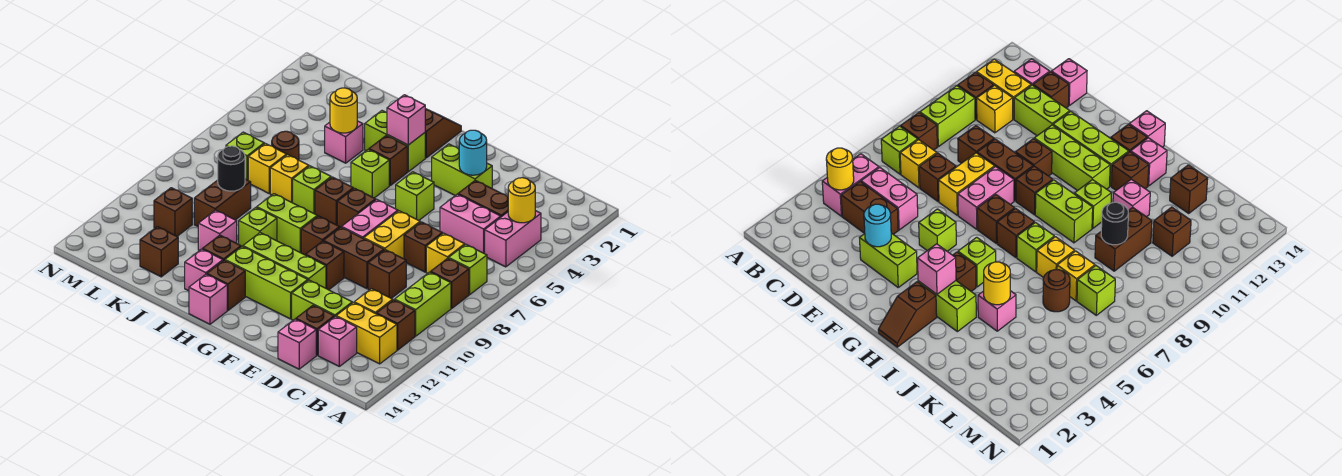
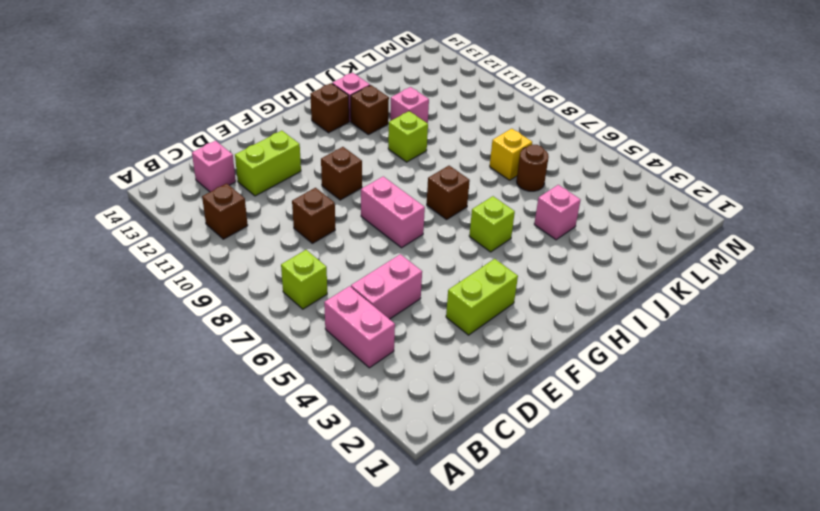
none -> brown 1x1 brick [431,258,469,308]
none -> lime 1x2 brick [395,272,451,336]
none -> yellow 1x2 brick [336,303,397,364]
none -> brown 1x2 brick [458,180,508,217]

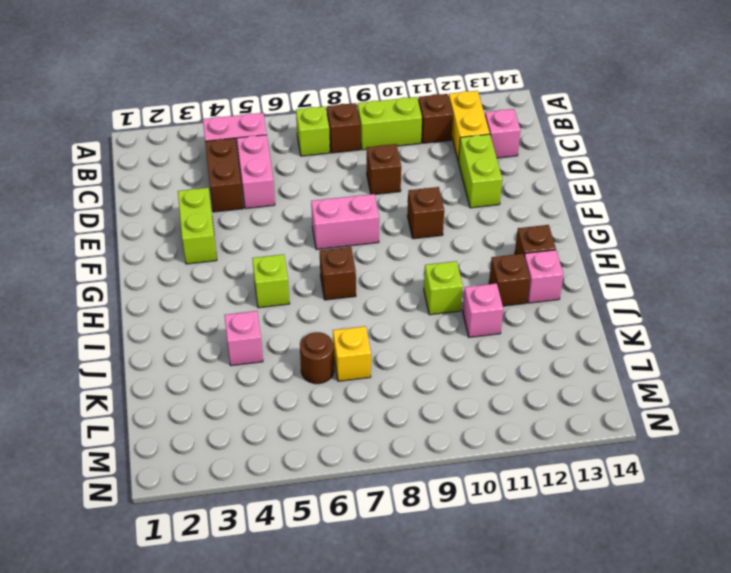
none -> yellow 1x1 brick [426,233,465,273]
none -> yellow 1x1 brick [354,289,393,314]
none -> brown 1x1 brick [404,222,442,272]
none -> brown 1x1 brick [296,305,334,355]

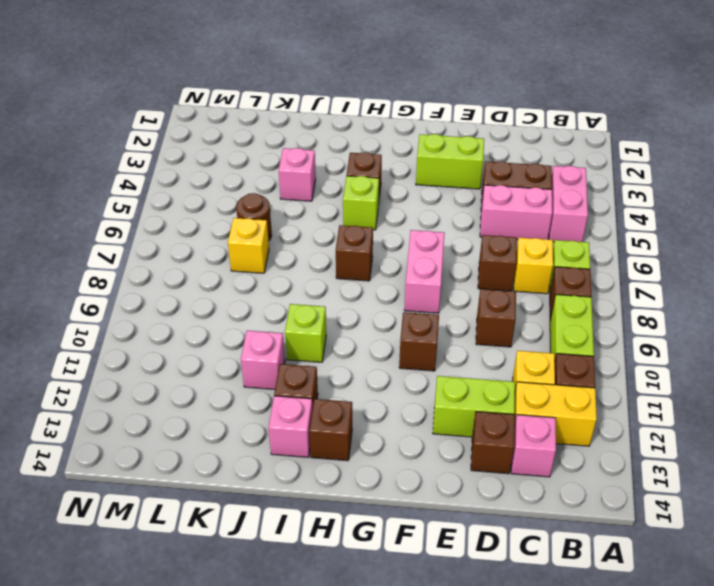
none -> pink 1x1 brick [278,319,316,369]
none -> yellow 1x2 brick [364,211,420,259]
none -> brown 1x2 brick [324,227,384,289]
none -> lime 1x1 brick [396,172,434,220]

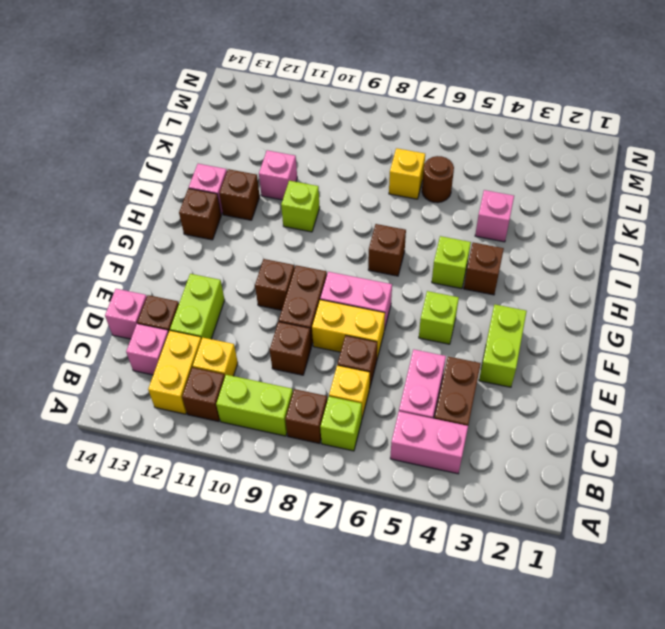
none -> lime 1x3 brick [243,233,326,288]
none -> lime 1x3 brick [225,247,308,319]
none -> brown 1x1 brick [337,188,376,227]
none -> brown 1x1 brick [301,216,340,255]

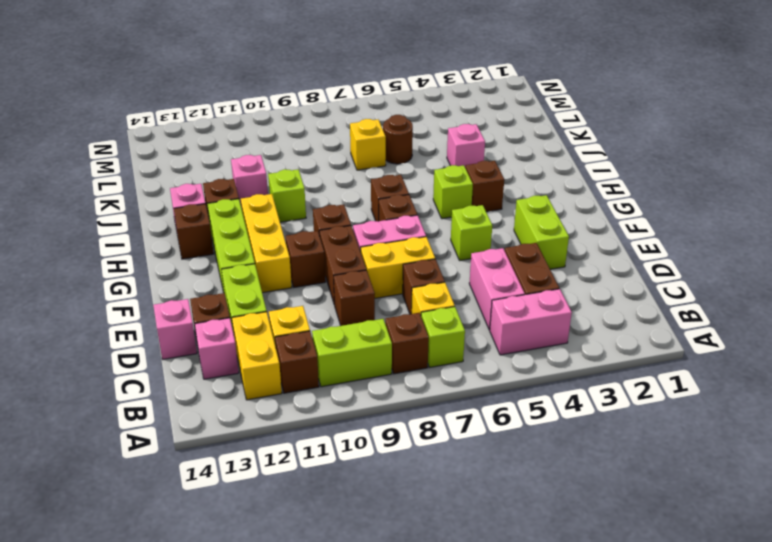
yellow 1x3 brick [241,194,292,293] -> lime 1x3 brick [243,233,326,288]
none -> brown 1x2 slope [425,109,461,158]
none -> lime 1x2 brick [365,111,425,172]
none -> lime 1x2 brick [257,194,317,253]
none -> pink 1x1 brick [189,274,227,324]

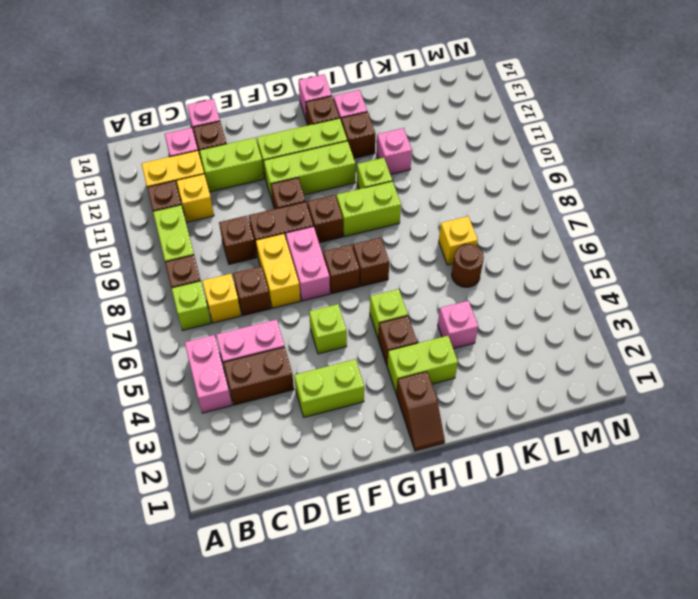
none -> lime 1x1 brick [293,166,331,214]
none -> yellow 1x1 brick [270,155,309,203]
none -> brown 1x2 brick [194,179,251,226]
none -> brown 1x1 brick [140,227,178,277]

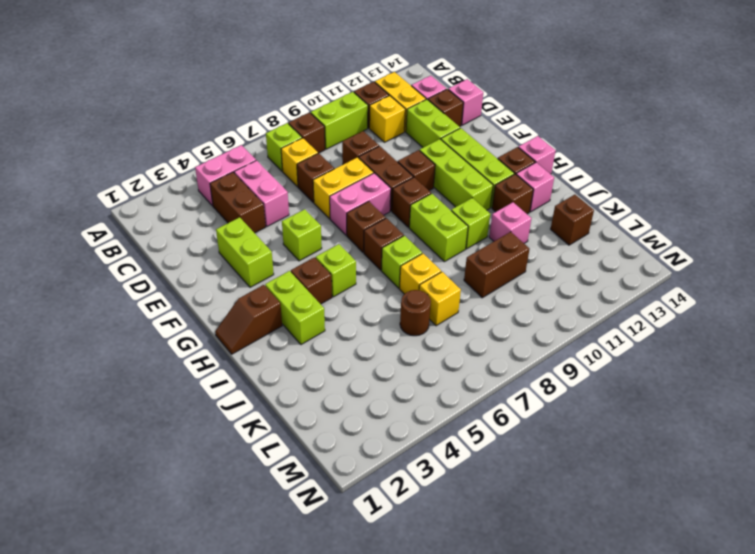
none -> pink 1x1 brick [325,121,363,163]
none -> lime 1x1 brick [226,132,264,180]
none -> brown 1x1 brick [154,188,192,236]
none -> yellow 1x1 round brick [508,178,535,223]

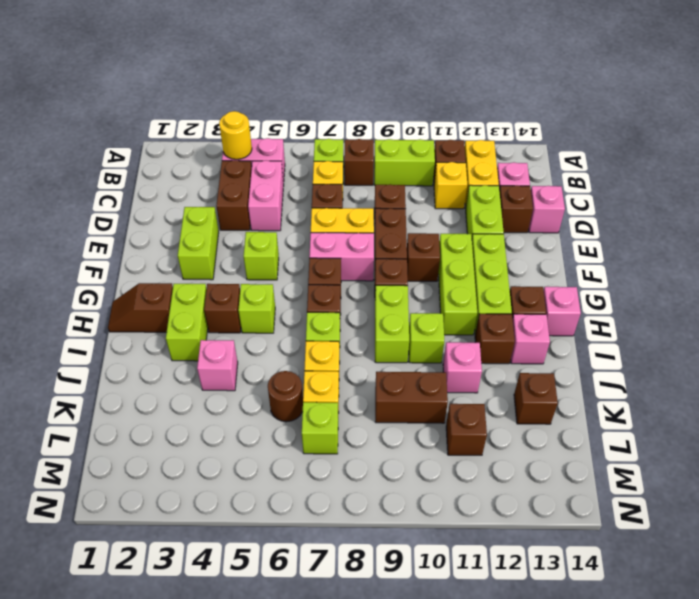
none -> cyan 1x1 round brick [459,130,487,175]
none -> pink 1x1 brick [387,95,425,145]
none -> yellow 1x1 round brick [330,88,357,133]
none -> black 1x1 round brick [218,146,245,191]

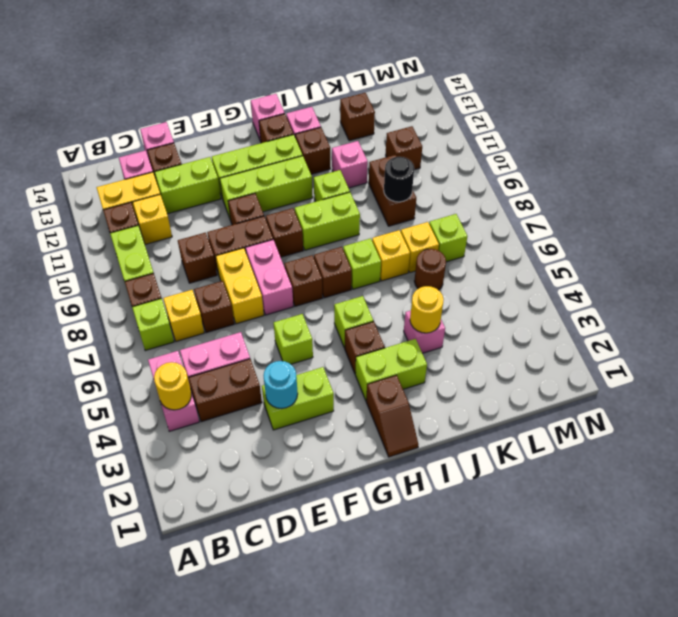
none -> pink 1x1 brick [387,95,425,145]

